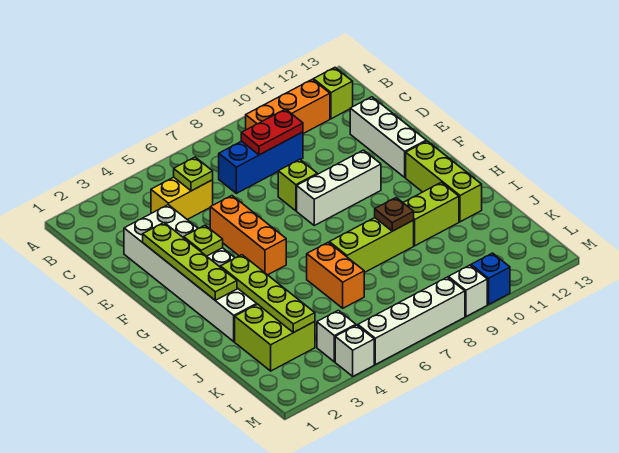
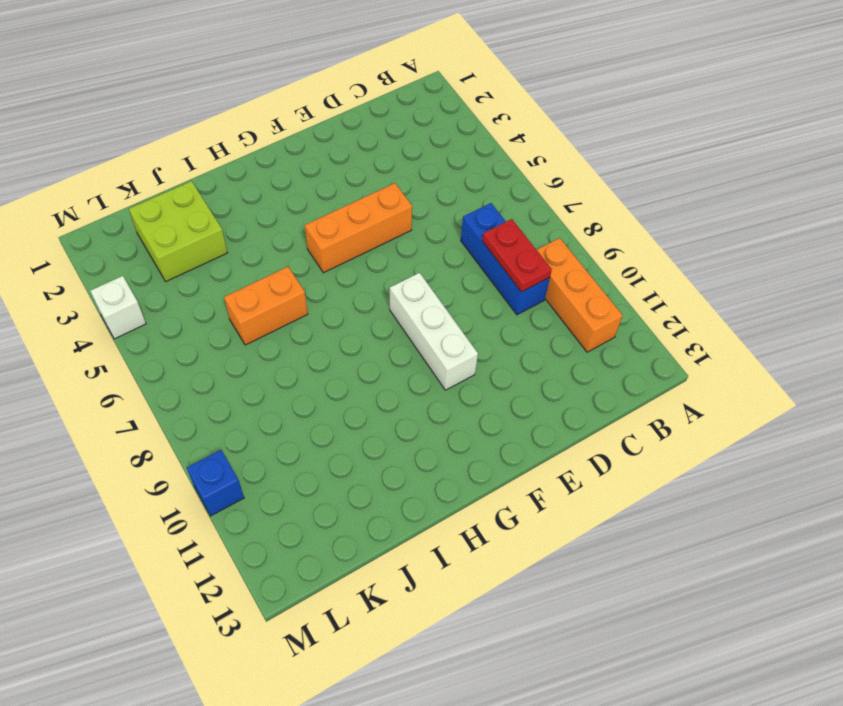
none -> lime 1x1 brick [313,68,353,119]
none -> yellow 1x2 brick [151,177,213,220]
none -> white 2x6 brick [124,205,257,342]

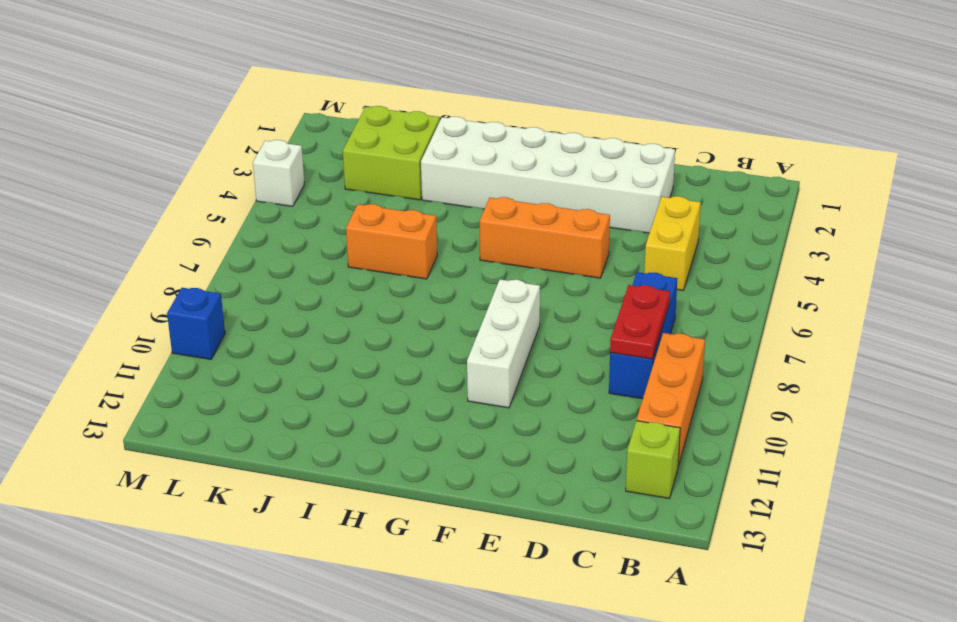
none -> white 1x3 brick [350,97,426,177]
none -> lime 1x1 brick [278,159,317,211]
none -> lime 1x3 brick [406,141,482,222]

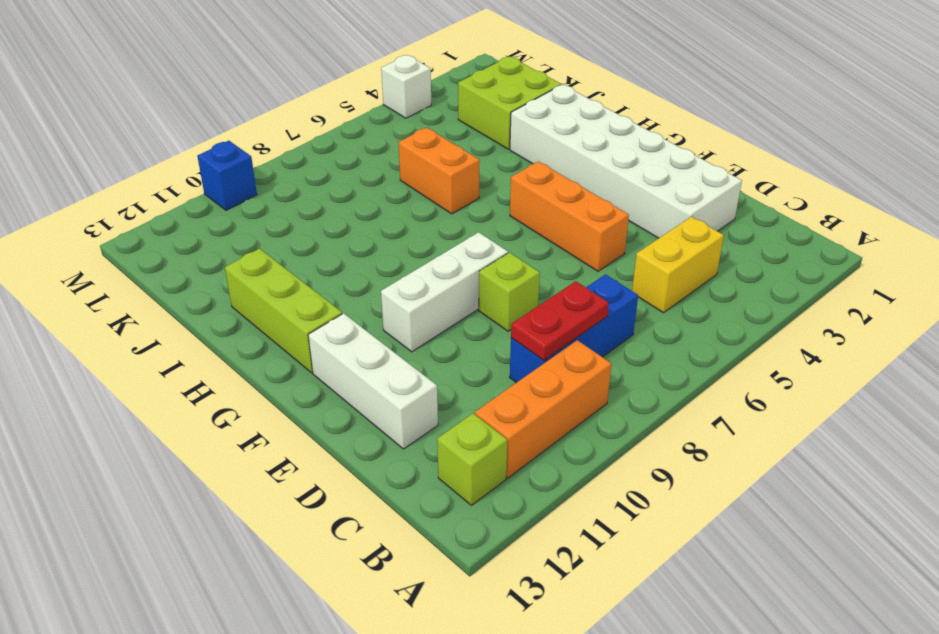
none -> lime 1x3 brick [329,218,414,273]
none -> lime 1x2 brick [403,182,459,246]
none -> white 1x1 brick [317,310,356,362]

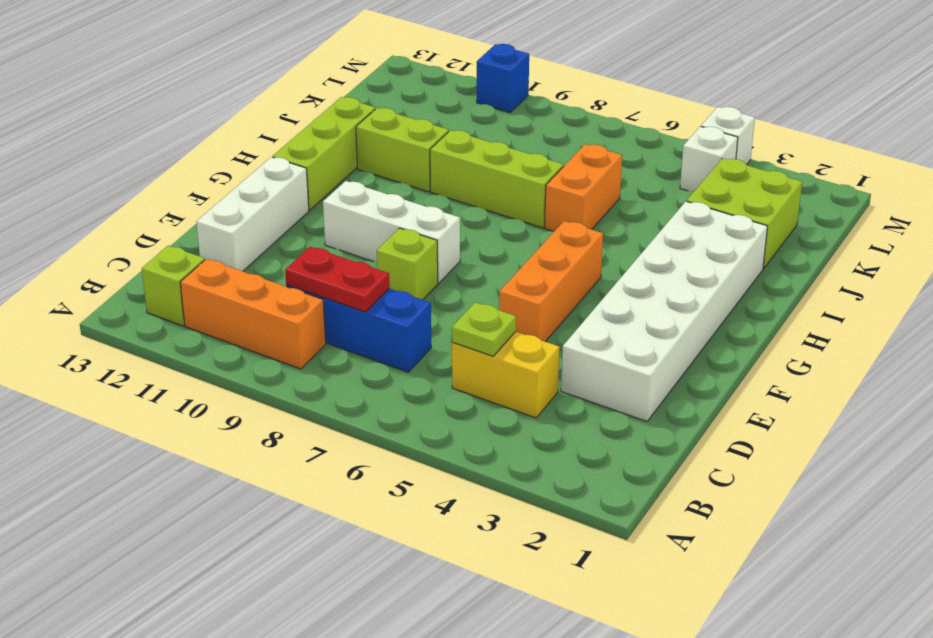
none -> white 1x4 brick [358,277,465,365]
none -> white 1x1 brick [448,265,487,316]
none -> lime 1x4 plate [143,223,237,300]

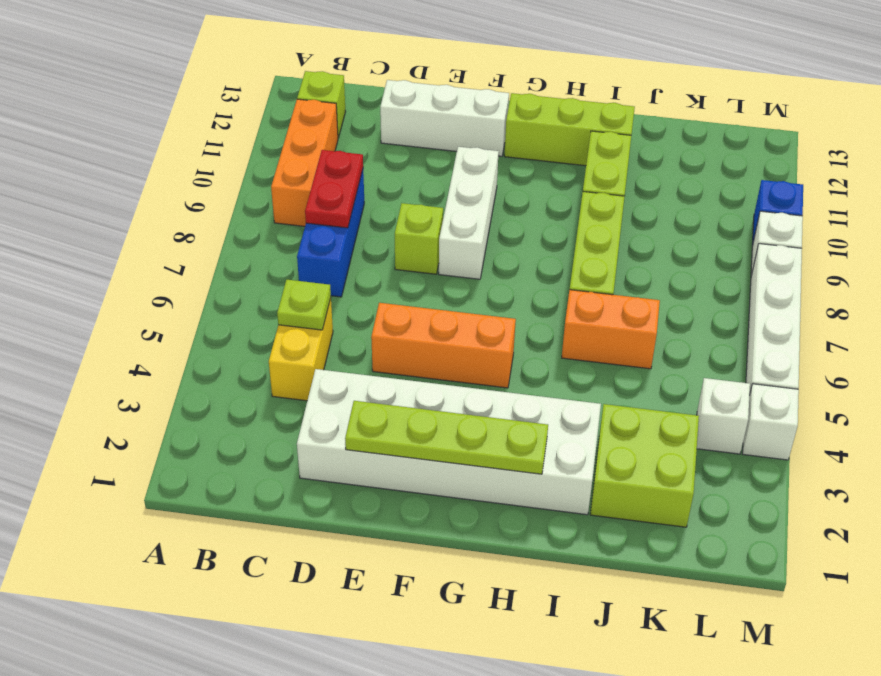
none -> lime 1x1 plate [184,225,223,256]
none -> lime 1x4 plate [220,255,315,333]
none -> brown 1x1 plate [375,198,414,231]

